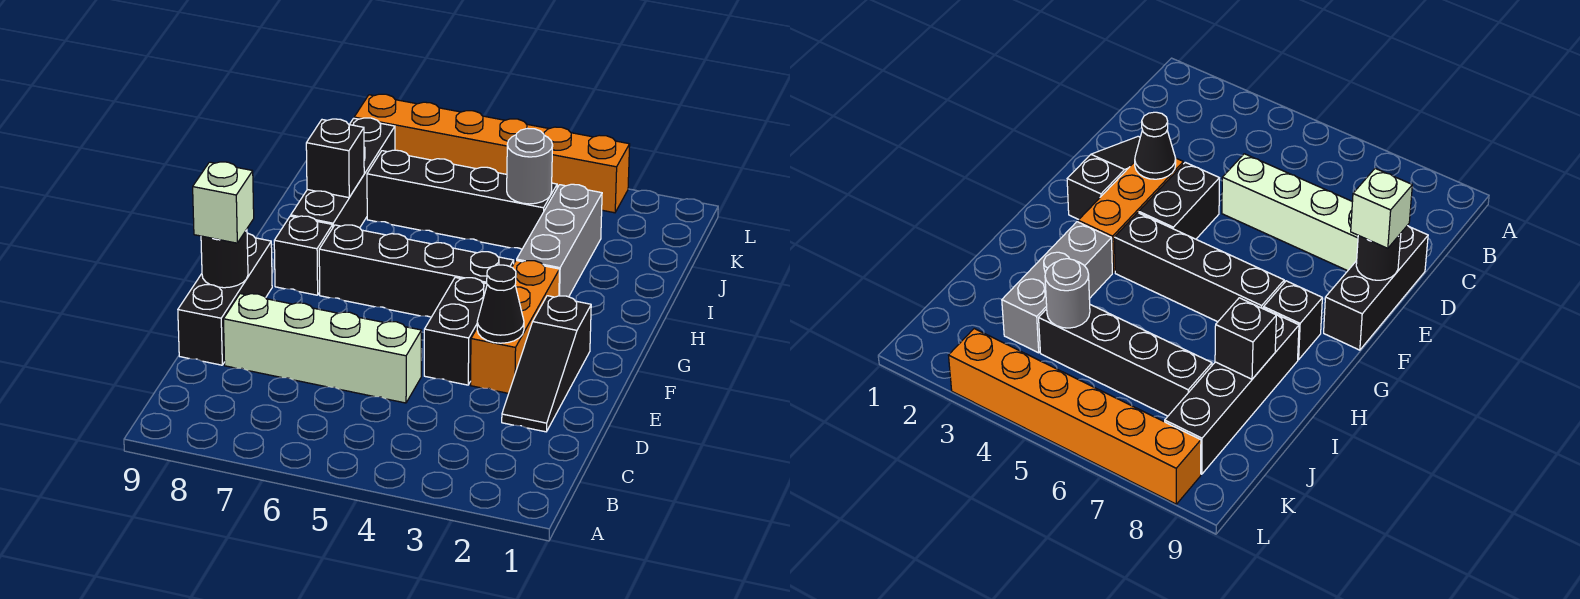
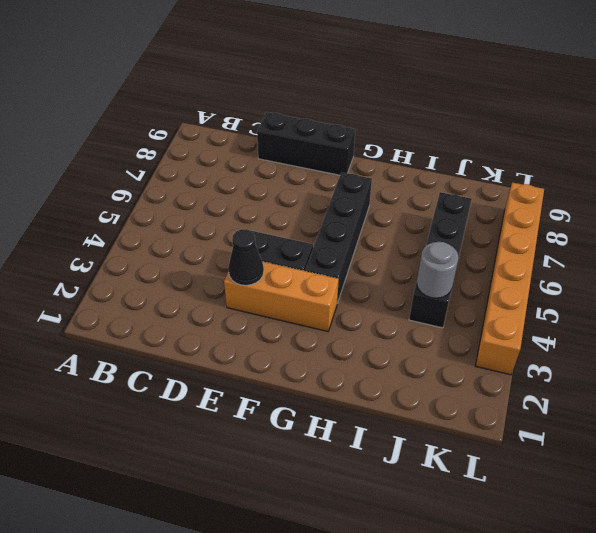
none -> black 1x3 slope [502,296,591,432]
none -> white 1x4 brick [223,294,421,403]
none -> black 1x1 brick [274,216,333,295]

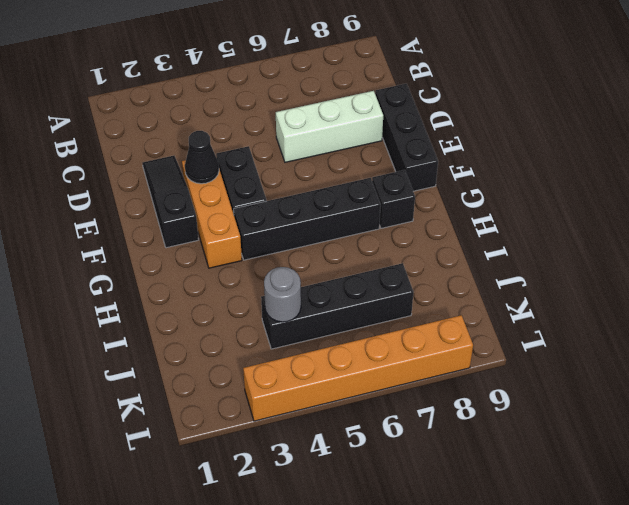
white 1x3 brick [276,91,383,162] -> white 1x4 brick [223,294,421,403]
none -> grey 1x3 brick [517,184,602,297]
none -> black 1x4 brick [291,118,395,228]
none -> black 1x1 round brick [201,229,248,288]

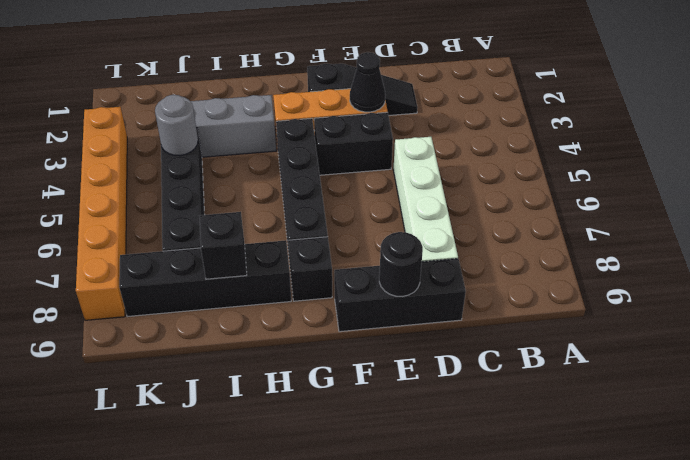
none -> white 1x1 brick [193,162,254,243]

